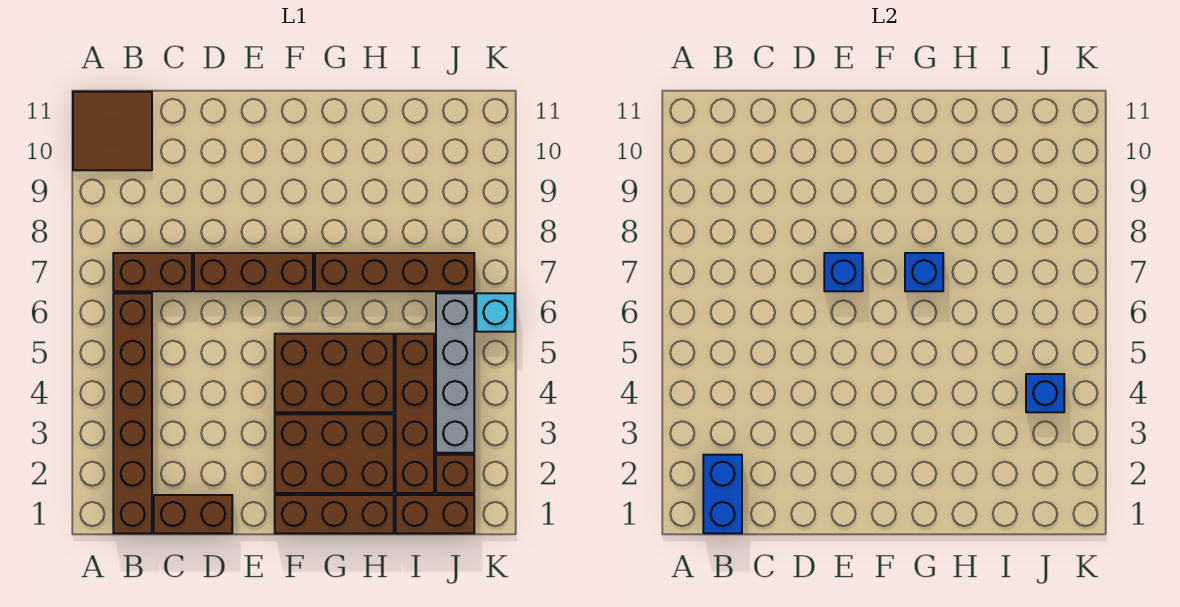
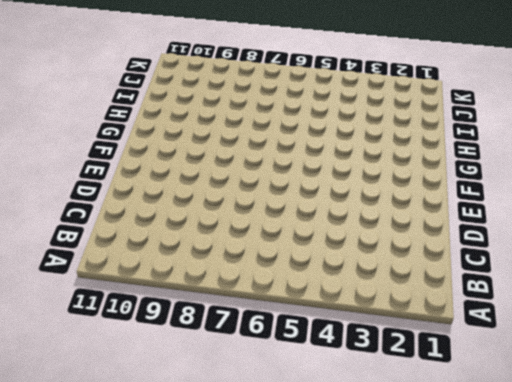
none -> brown 2x2 tile [73,92,152,170]
none -> brown 1x6 brick [113,293,152,533]
none -> brown 1x2 brick [113,253,192,291]

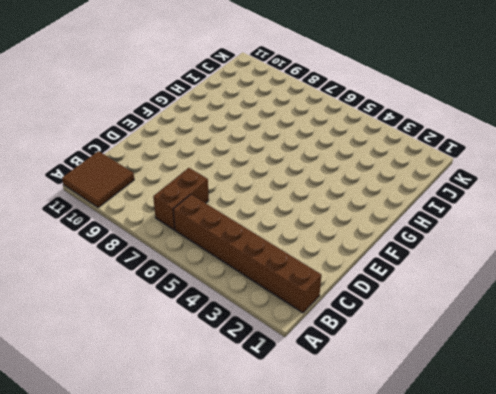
none -> brown 1x2 brick [154,495,232,533]
none -> brown 1x3 brick [194,253,313,291]
none -> brown 1x3 brick [275,495,394,533]

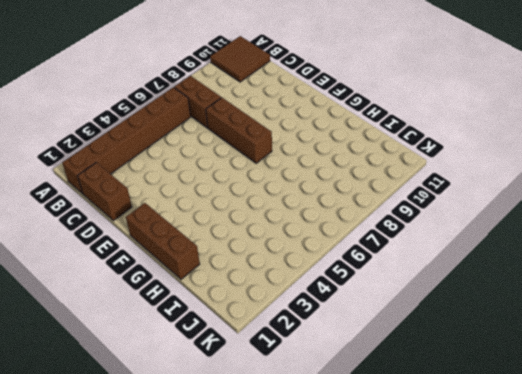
none -> brown 2x3 brick [275,414,394,493]
none -> brown 2x3 brick [275,334,394,412]
none -> brown 1x4 brick [315,253,474,291]

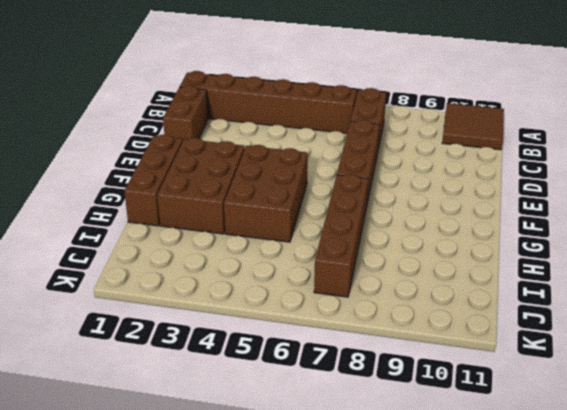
none -> brown 1x2 brick [396,495,474,533]
none -> brown 1x4 brick [396,334,434,493]
none -> brown 1x1 brick [436,455,474,493]

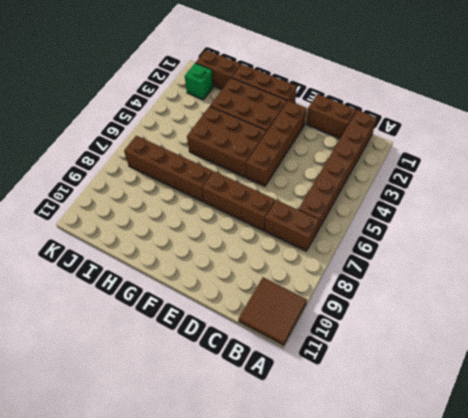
brown 1x4 brick [246,101,307,186] -> brown 1x4 brick moved to [396,334,434,493]
green 1x1 brick [185,63,213,100] -> brown 1x1 brick [436,455,474,493]
none -> grey 1x4 brick [436,293,474,453]
none -> cyan 1x1 brick [476,293,515,332]
none -> blue 1x2 brick [703,455,742,533]

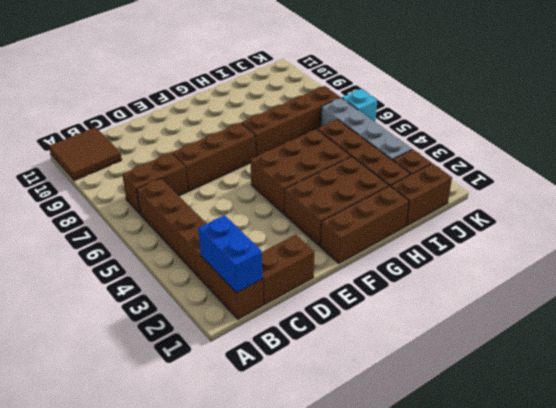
none -> blue 1x1 brick [824,253,863,291]
none -> blue 1x1 brick [905,253,943,291]
none -> blue 1x1 brick [1026,374,1064,412]

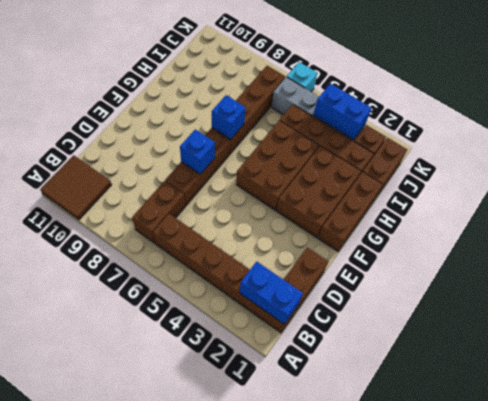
blue 1x2 brick [313,83,371,140] -> blue 1x1 brick [1026,374,1064,412]

